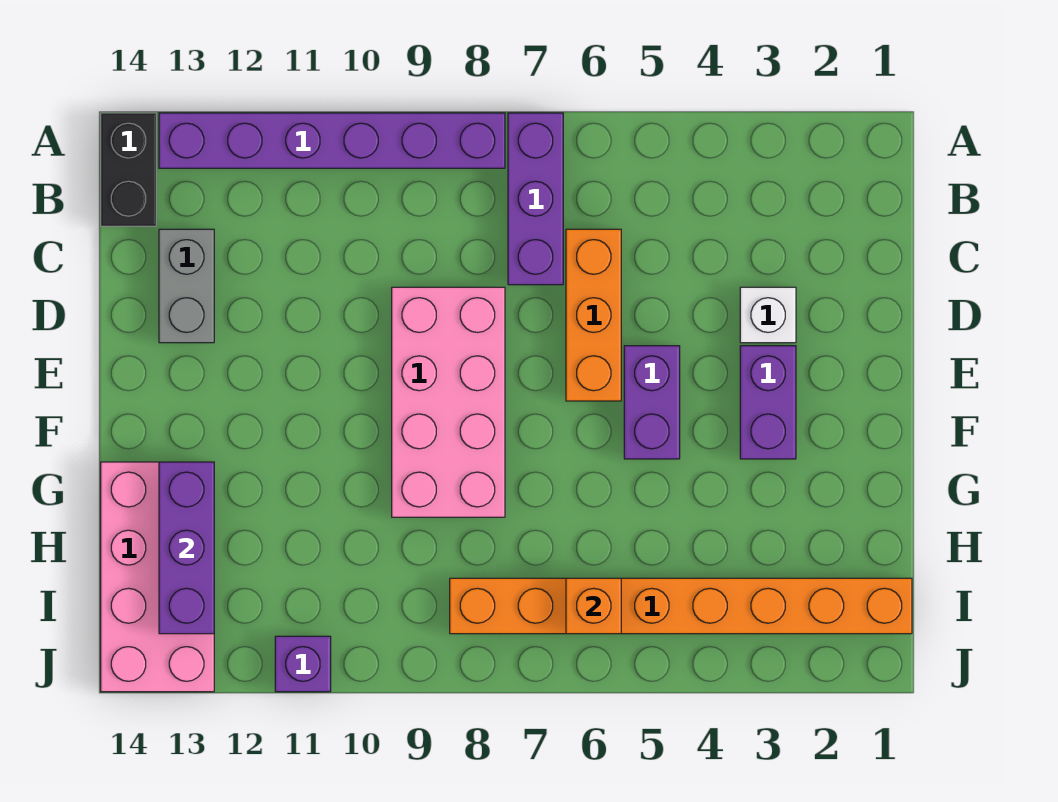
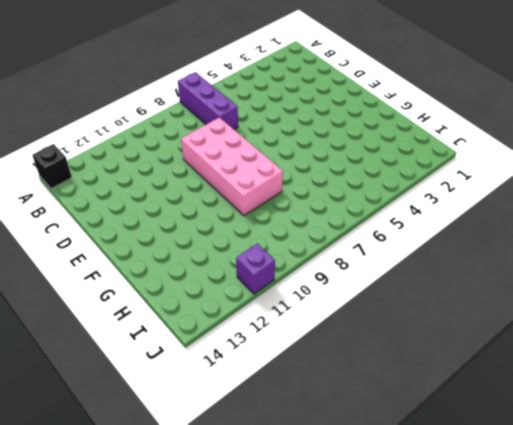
black 1x1 brick [32,144,72,189] -> black 1x2 brick [101,113,156,226]
none -> purple 1x6 brick [159,113,505,168]
none -> orange 1x3 brick [566,229,621,401]
none -> grey 1x2 brick [159,229,214,343]

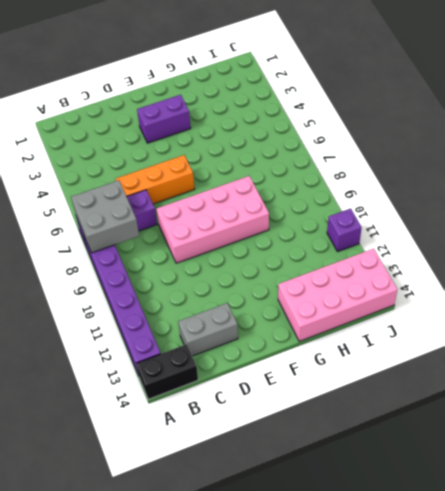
grey 2x2 brick [71,180,139,253] -> none
none -> white 1x1 brick [740,287,796,343]
none -> purple 1x2 brick [624,346,680,459]
none -> orange 1x8 brick [450,578,912,634]

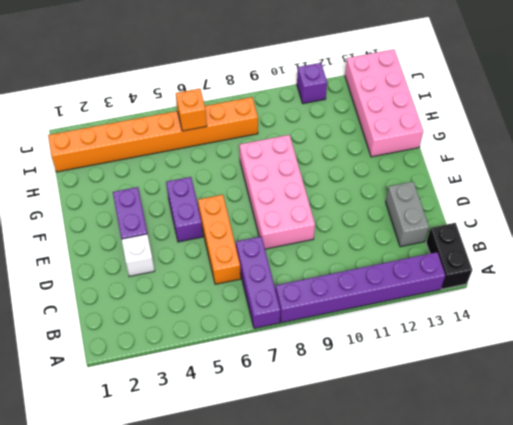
none -> purple 1x3 brick [159,462,214,634]

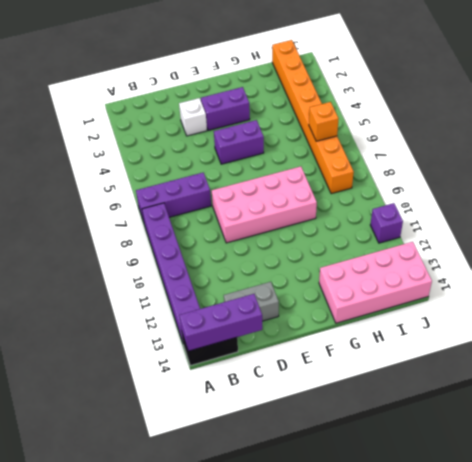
purple 1x3 brick [179,294,262,351] -> purple 1x3 brick moved to [159,462,214,634]
none -> orange 1x3 brick [566,229,621,401]

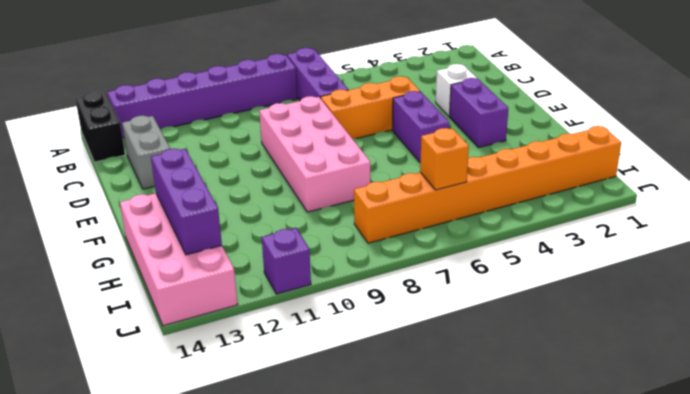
orange 1x3 brick [321,76,420,139] -> orange 1x3 brick turned to [566,229,621,401]

